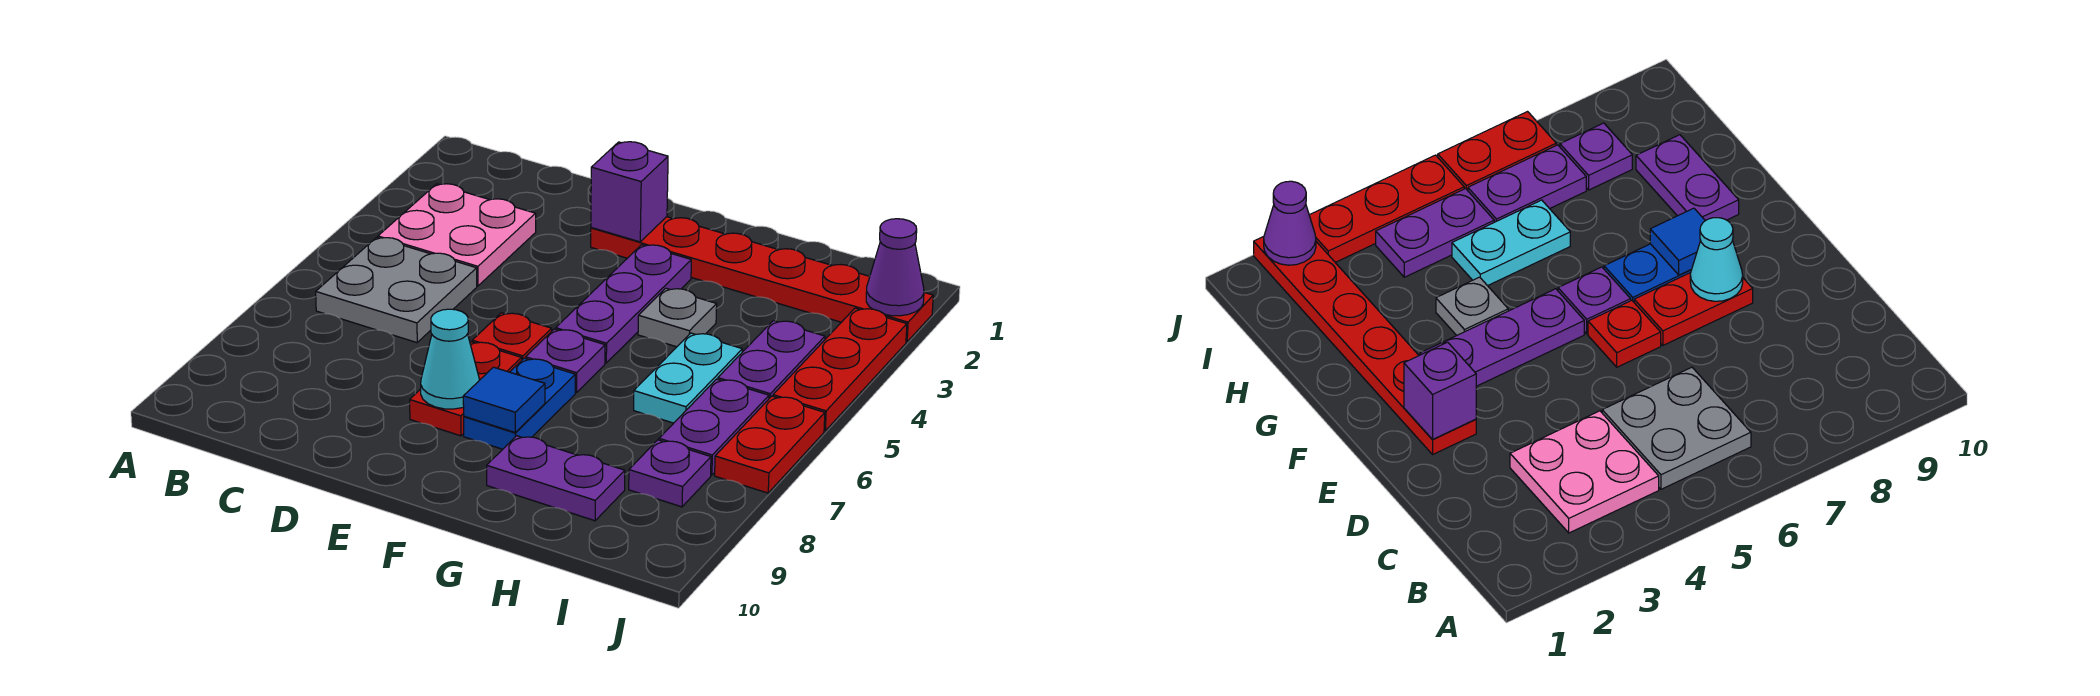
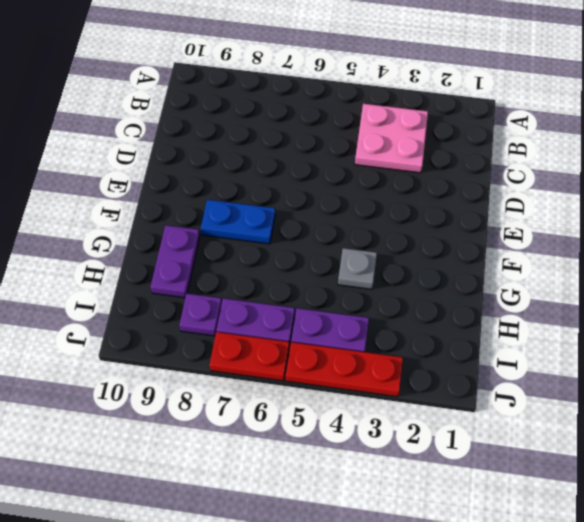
none -> grey 2x2 plate [316,237,477,343]
none -> red 1x6 plate [591,217,933,342]
none -> red 1x1 plate [472,313,552,360]

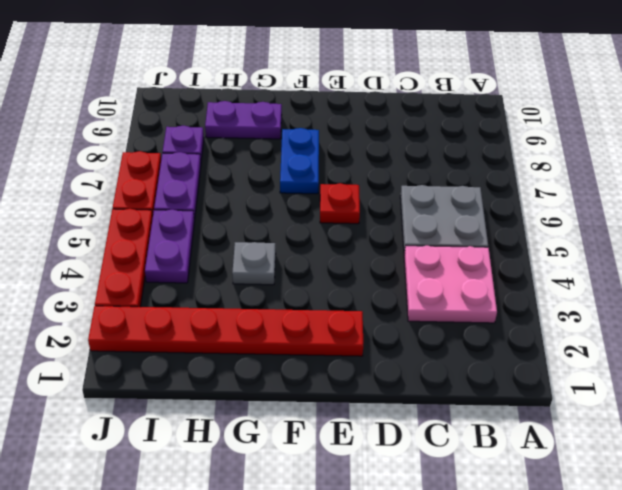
none -> red 1x2 plate [410,342,522,436]
none -> purple 1x3 plate [556,245,691,363]
none -> purple 1x1 plate [526,329,605,393]

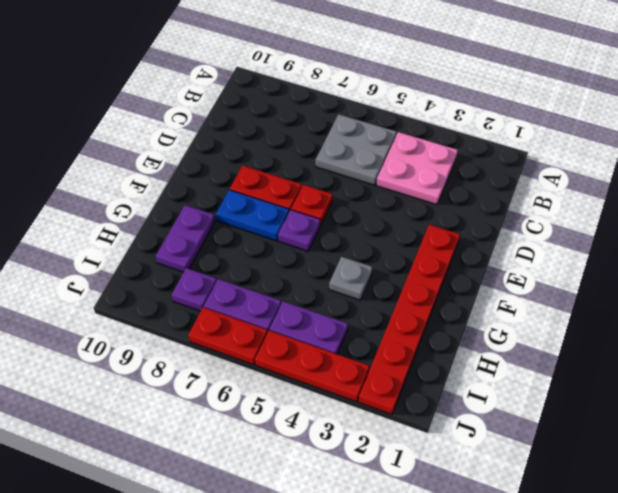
none -> purple 1x3 plate [556,245,691,363]
none -> cyan 1x2 plate [634,333,742,423]
none -> purple 1x1 brick [591,142,668,242]

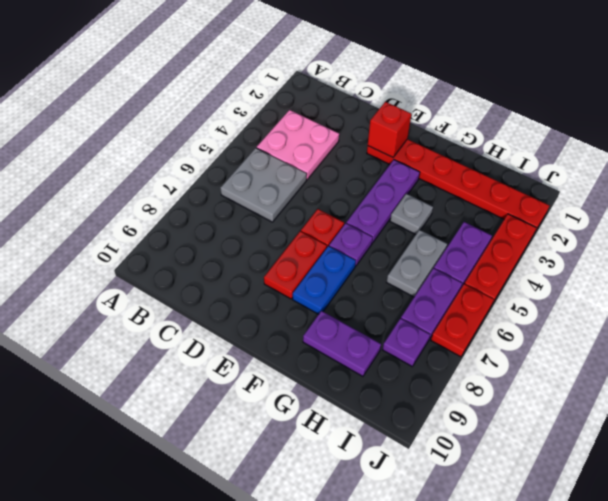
red 1x1 brick [368,102,411,157] -> purple 1x1 brick [591,142,668,242]
grey 1x2 plate [387,230,447,297] -> cyan 1x2 plate [634,333,742,423]
none -> cyan 1x1 cone [421,309,479,409]
none -> blue 1x1 tile [463,367,545,432]
none -> purple 1x1 cone [866,219,924,316]

